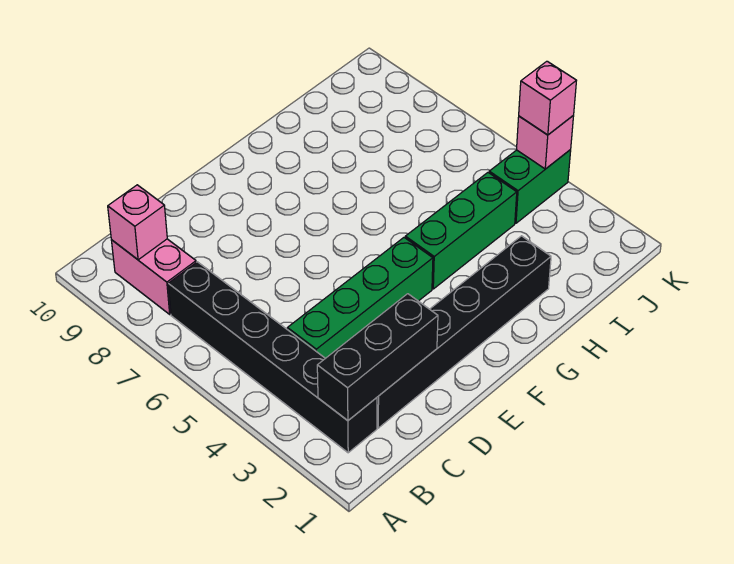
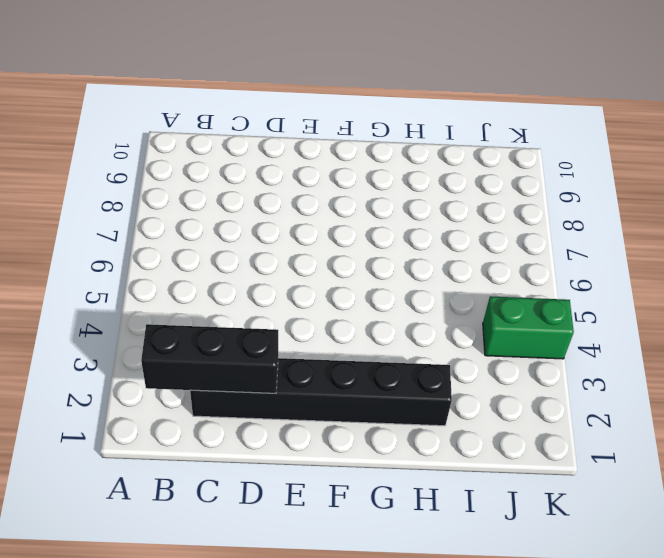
none -> black 1x6 brick [168,262,377,453]
none -> pink 1x2 brick [111,239,196,314]

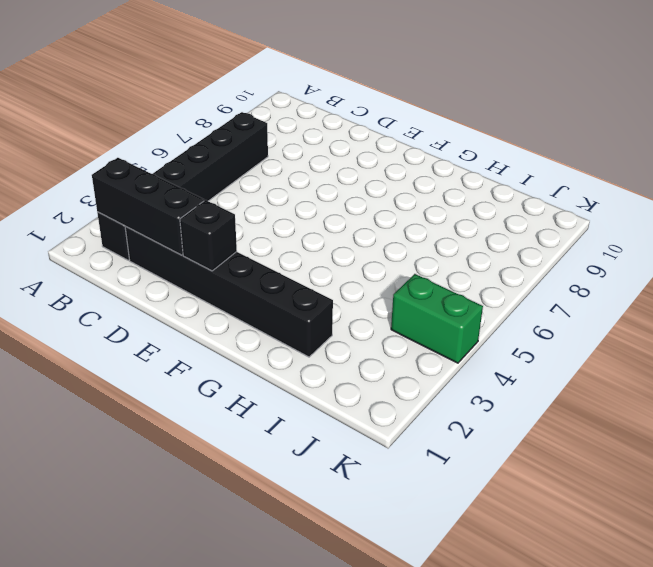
black 1x1 brick [180,200,237,271] -> none
none -> pink 1x2 brick [111,239,196,314]
none -> green 1x4 brick [287,238,433,358]

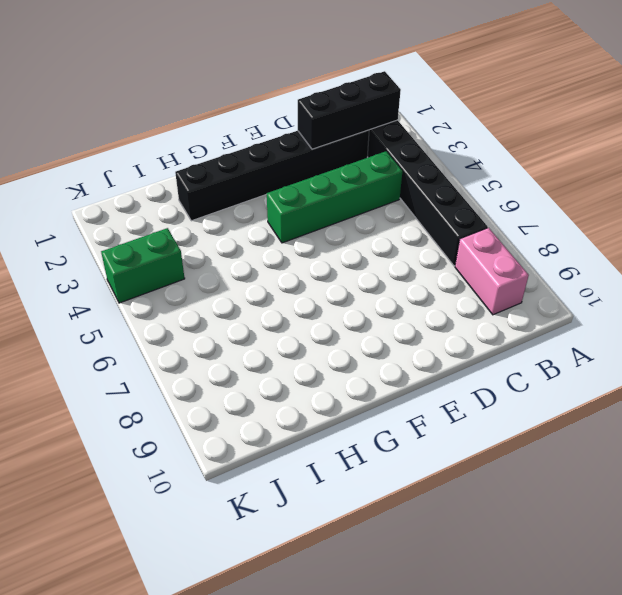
none -> green 1x3 brick [405,173,517,289]
none -> pink 1x1 brick [108,185,167,260]

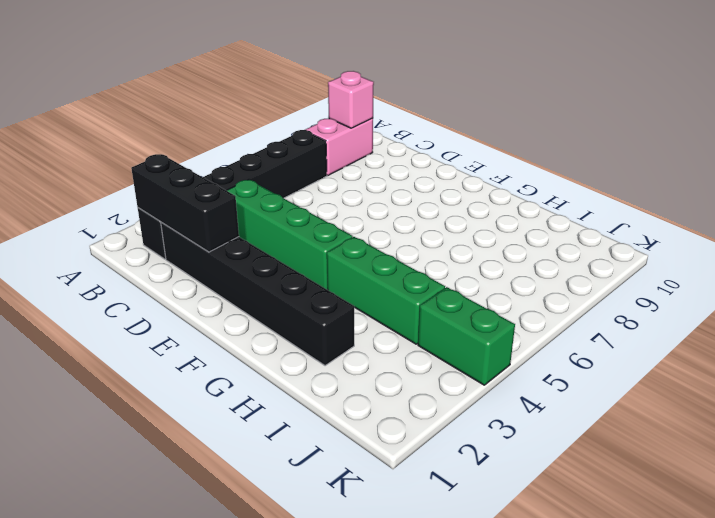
none -> pink 1x1 brick [517,116,574,169]
none -> pink 1x1 brick [519,61,576,135]

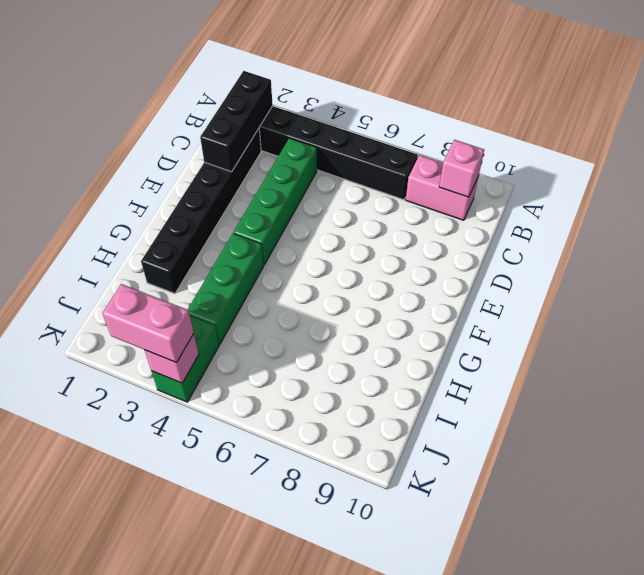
pink 1x2 brick [103,284,194,363] -> pink 1x1 brick [519,61,576,135]

